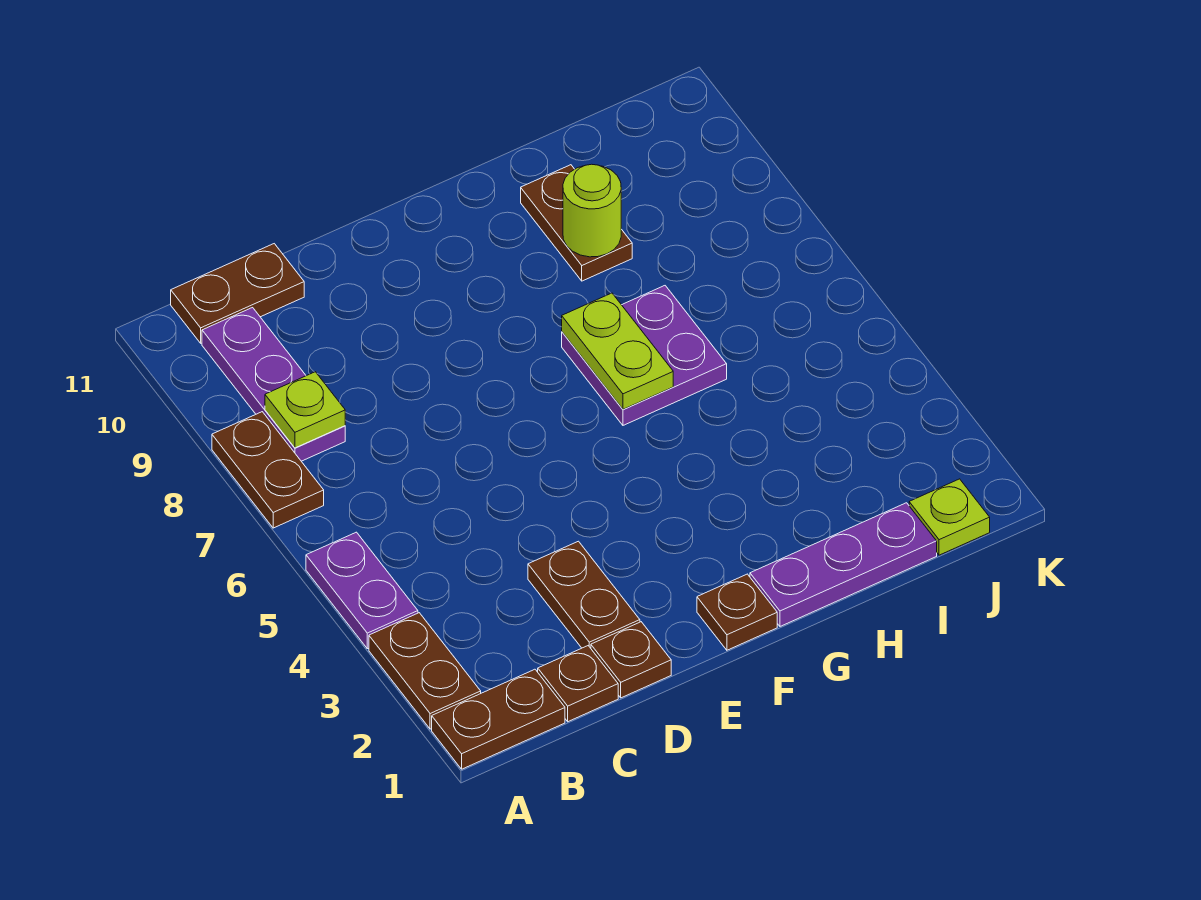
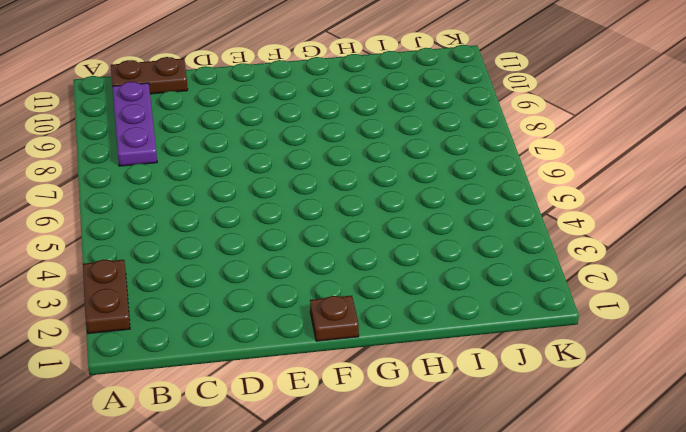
none -> brown 1x2 plate [432,669,565,769]
none -> purple 1x2 plate [306,532,418,649]
none -> brown 1x2 plate [212,412,324,528]

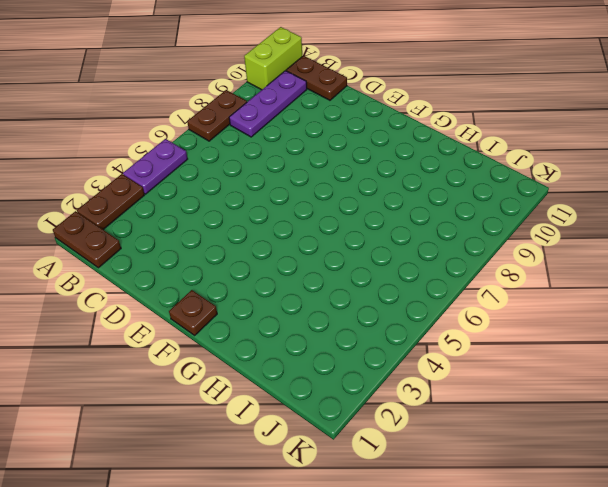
lime 1x2 brick [244,27,302,90] -> none
none -> brown 1x1 plate [538,646,618,722]
none -> brown 1x1 plate [591,622,671,698]
none -> brown 1x2 plate [528,541,640,648]

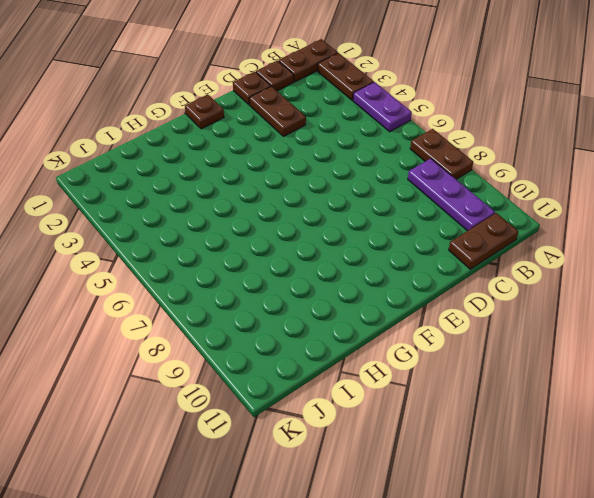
none -> purple 1x3 plate [750,503,937,626]
none -> purple 2x2 plate [562,286,727,425]
none -> brown 1x2 plate [521,165,632,281]

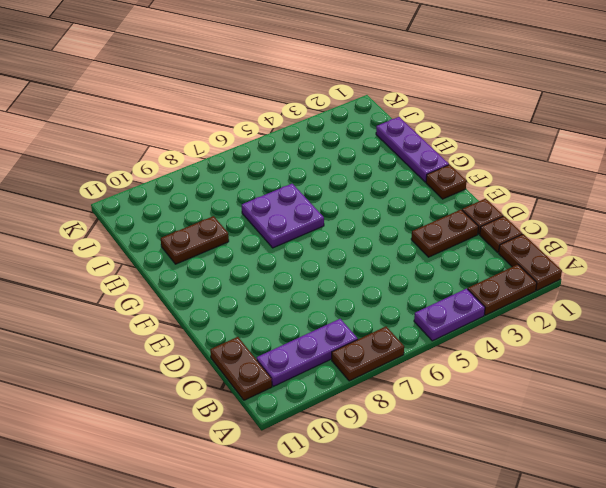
none -> lime 1x1 plate [909,479,990,555]
none -> lime 1x1 plate [265,372,345,448]
none -> lime 1x2 plate [562,293,673,409]

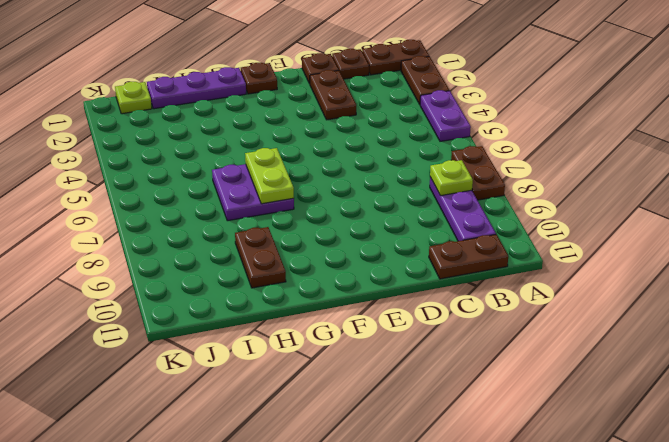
none -> lime 1x1 round brick [563,164,621,257]

